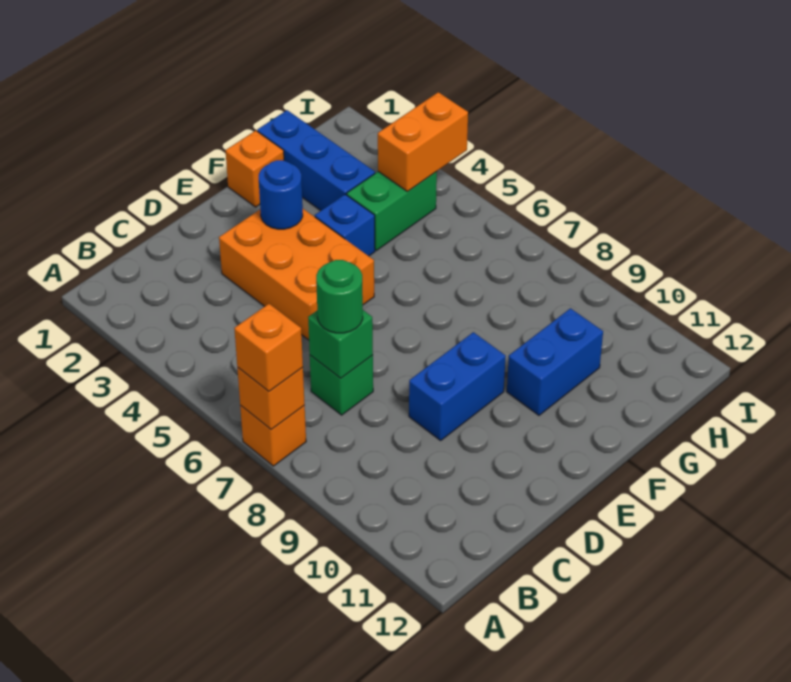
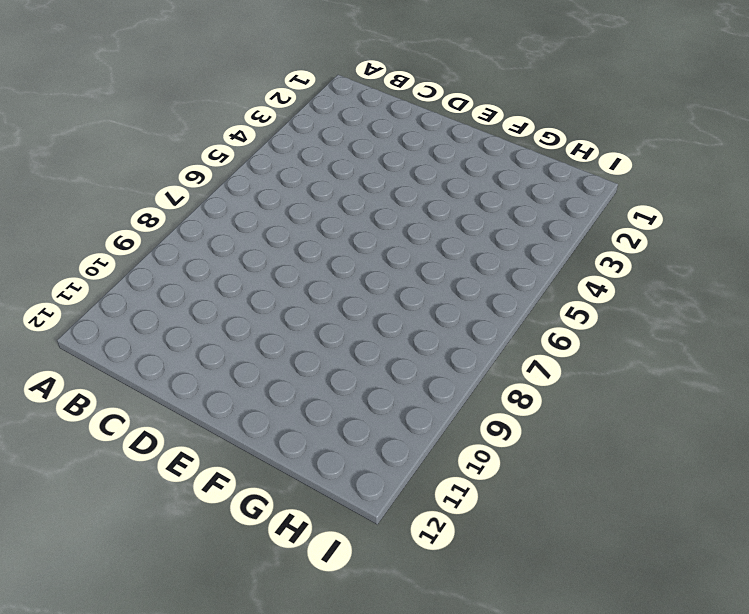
none -> orange 1x1 brick [240,405,306,466]
none -> green 1x1 brick [310,355,373,415]
none -> orange 2x3 brick [219,209,374,340]

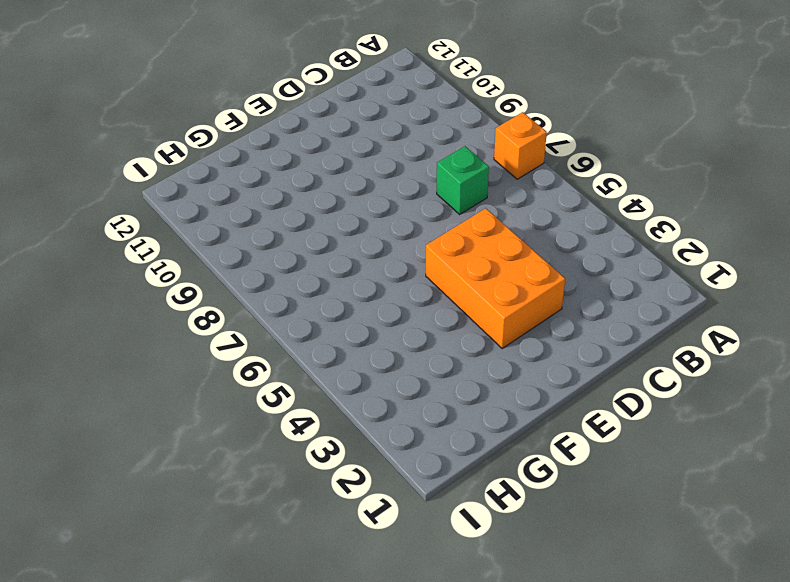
none -> blue 1x2 brick [409,332,506,440]
none -> orange 1x1 brick [225,131,284,207]
none -> blue 1x1 brick [315,194,375,256]

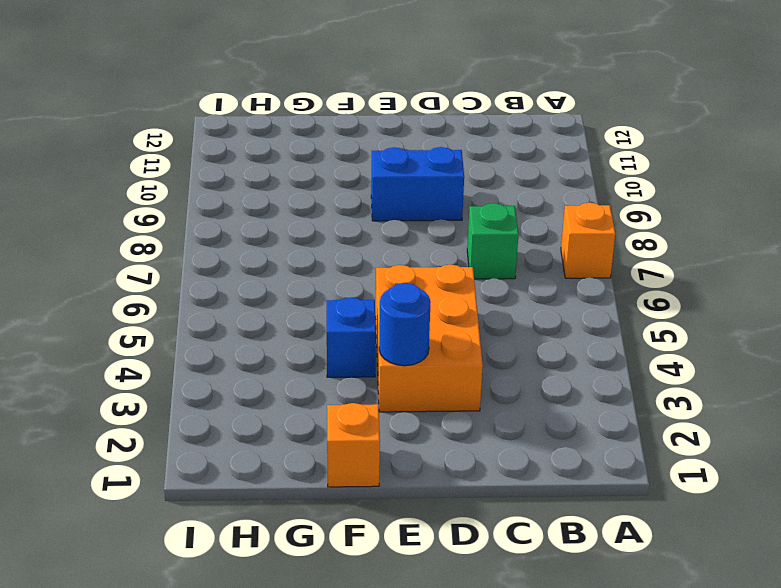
none -> blue 1x2 brick [507,308,603,415]
none -> blue 1x3 brick [257,110,375,210]
none -> green 1x2 brick [347,172,437,251]

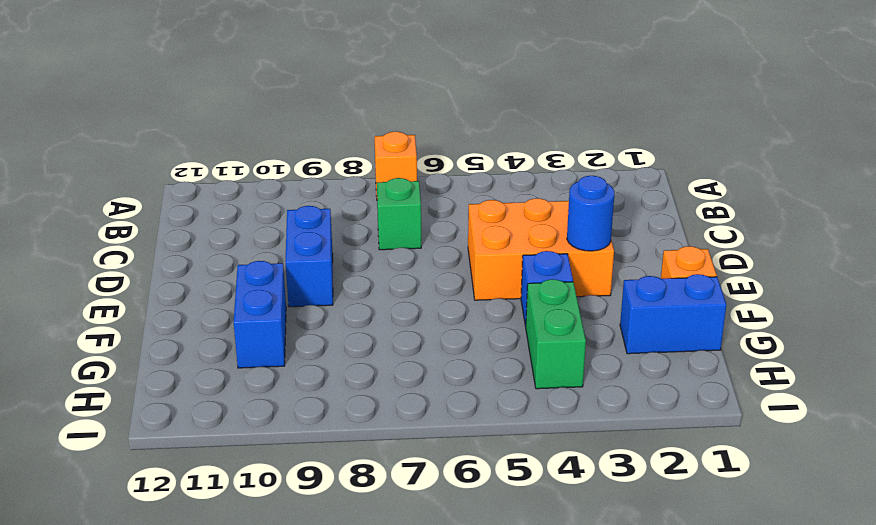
blue 1x2 brick [620,274,726,354] -> blue 1x3 brick [257,110,375,210]
none -> orange 1x1 brick [237,367,305,429]
none -> green 1x1 brick [308,310,373,378]
none -> orange 1x2 brick [378,92,468,192]

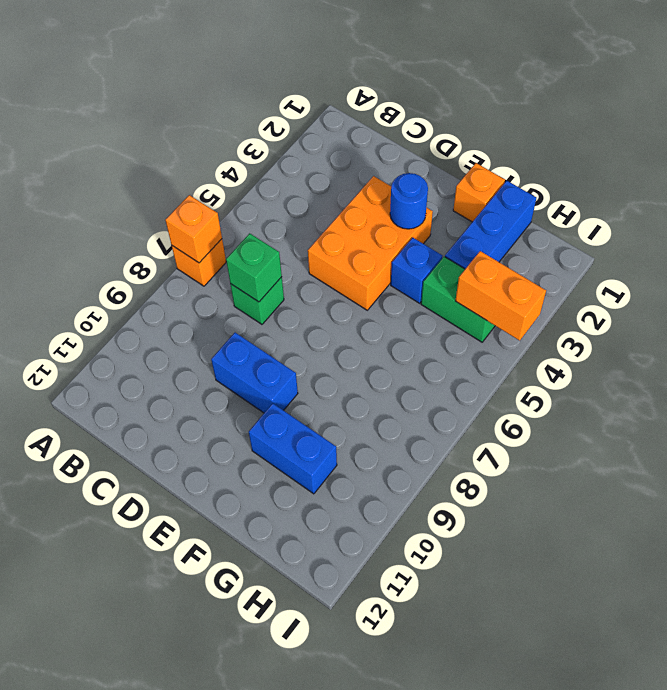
none -> orange 1x1 brick [234,304,303,391]
none -> green 1x1 round brick [316,260,363,333]

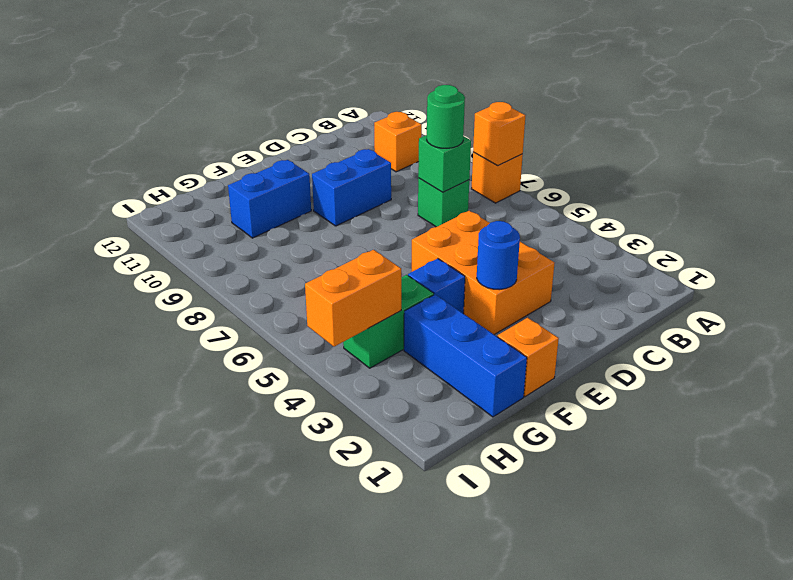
orange 1x1 brick [374,112,422,172] -> orange 1x1 brick moved to [234,304,303,391]

